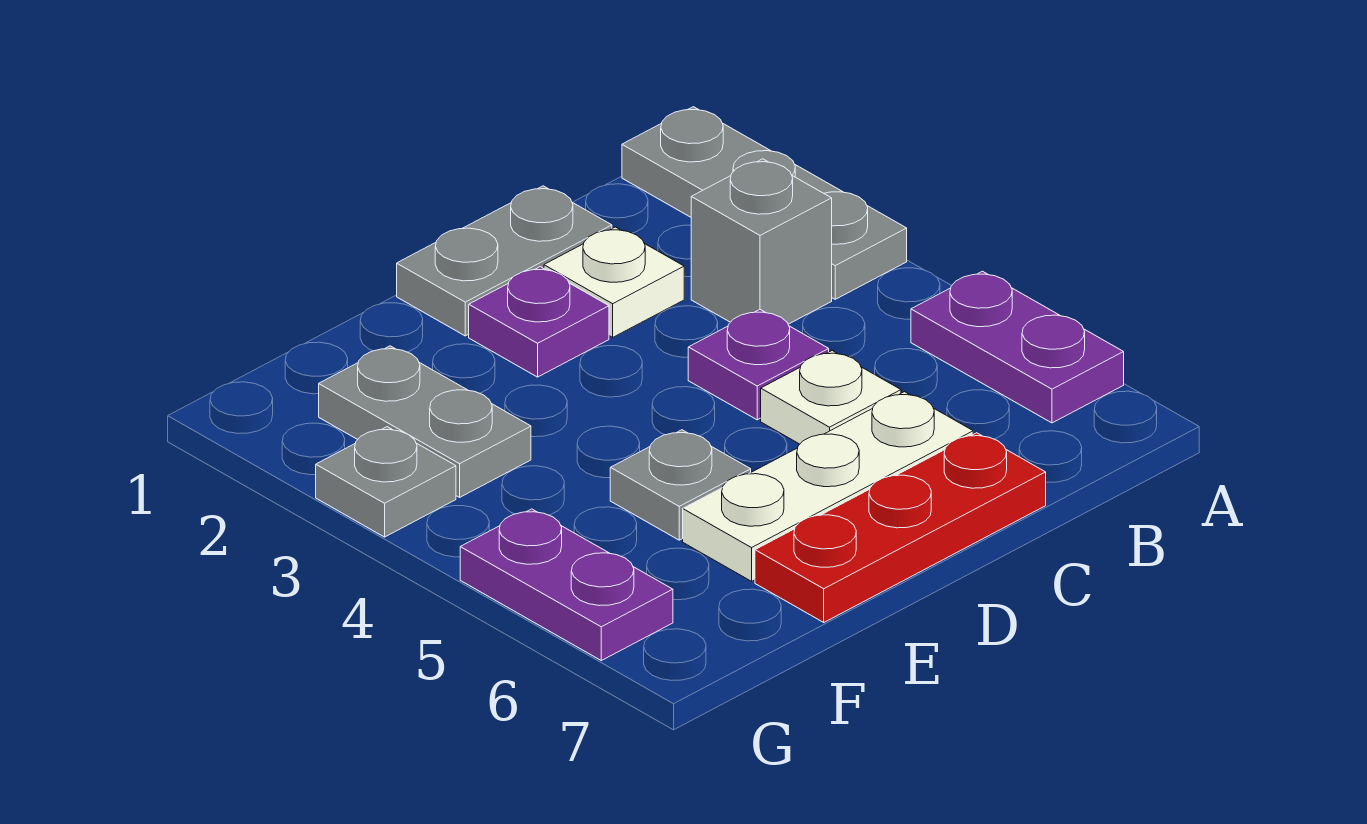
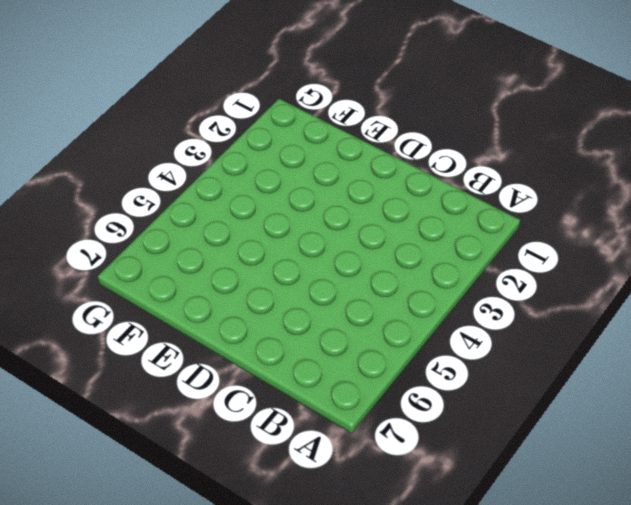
none -> grey 1x3 plate [622,107,907,299]
none -> purple 1x2 plate [911,271,1124,423]
none -> grey 1x1 brick [691,159,832,324]

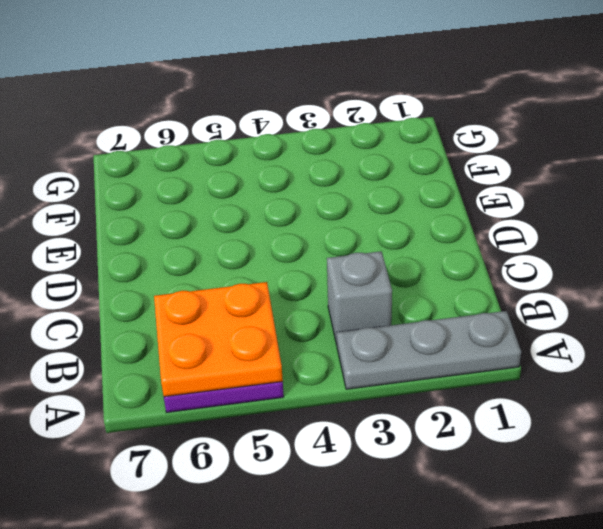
orange 2x2 plate [154,282,283,397] -> none
none -> grey 1x2 plate [397,186,612,336]
none -> white 1x1 plate [544,227,684,337]
none -> purple 1x1 plate [688,310,829,420]

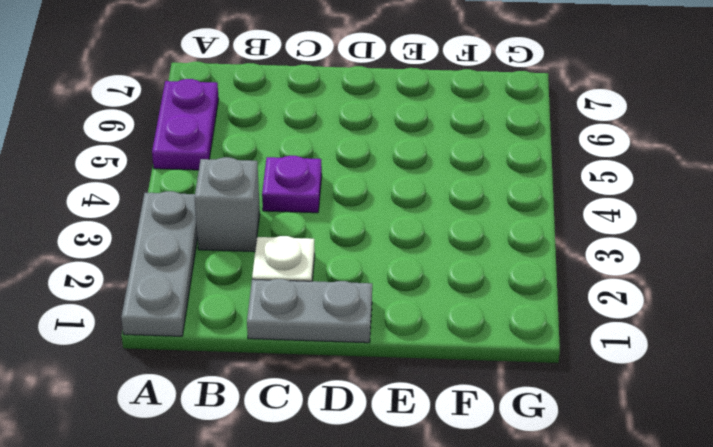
none -> white 1x1 plate [761,351,901,444]
none -> white 1x3 plate [683,392,973,581]
none -> red 1x3 plate [755,433,1046,622]

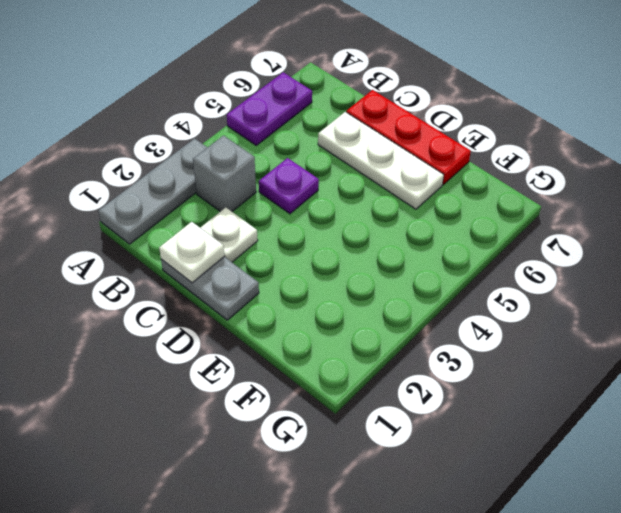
white 1x1 plate [159,222,224,283] -> white 1x1 plate moved to [761,351,901,444]
none -> purple 1x1 plate [469,267,609,377]
none -> grey 1x1 plate [610,430,751,540]
none -> grey 1x2 plate [319,346,531,497]

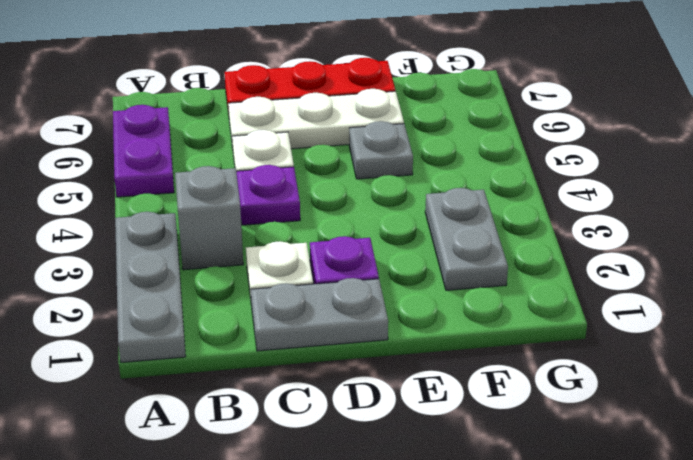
none -> grey 1x1 plate [316,427,456,537]
none -> purple 1x2 plate [460,509,673,660]

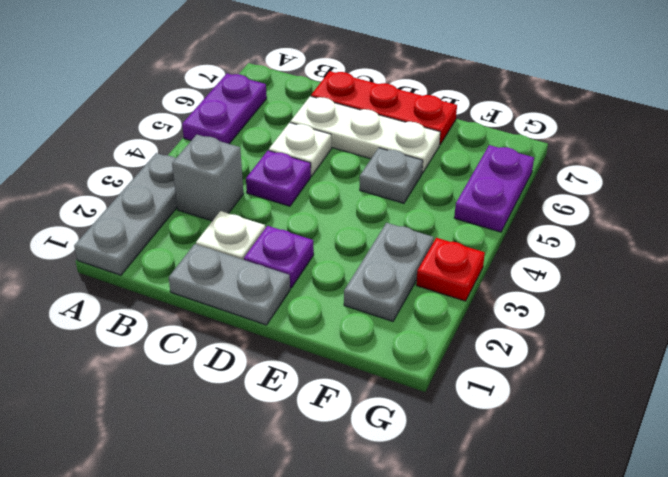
red 1x1 plate [416,238,485,301] -> grey 1x1 plate [316,427,456,537]

